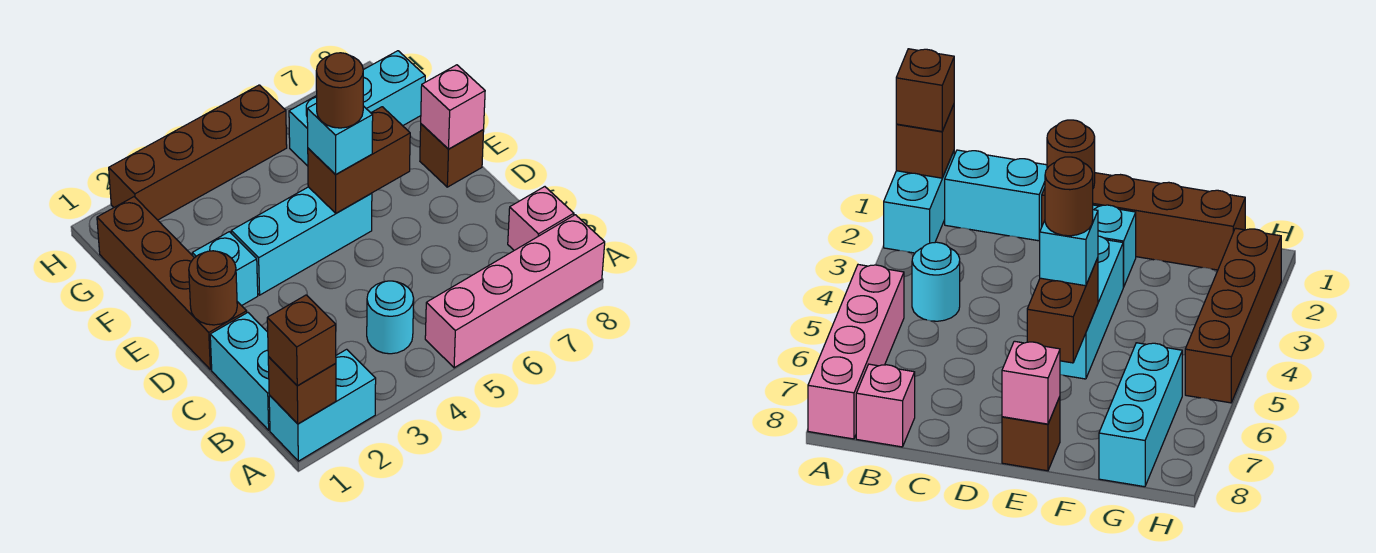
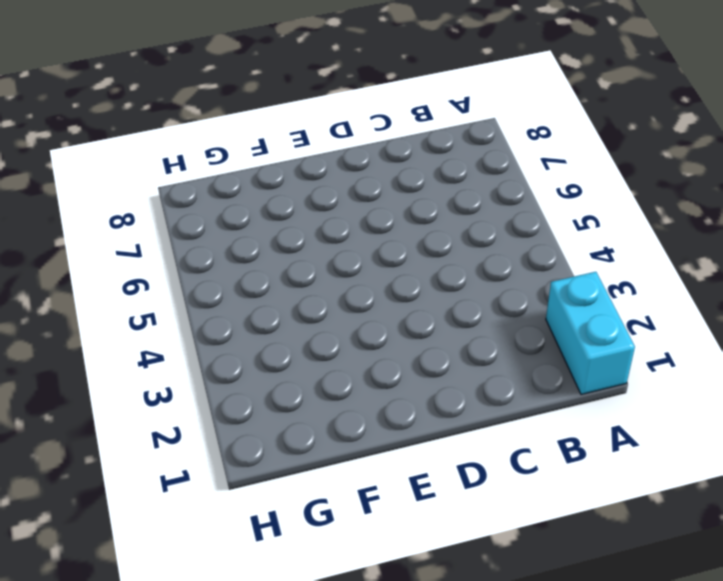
none -> pink 1x4 brick [425,215,605,368]
none -> cyan 1x2 brick [210,313,270,430]
none -> cyan 1x1 round brick [367,281,414,354]

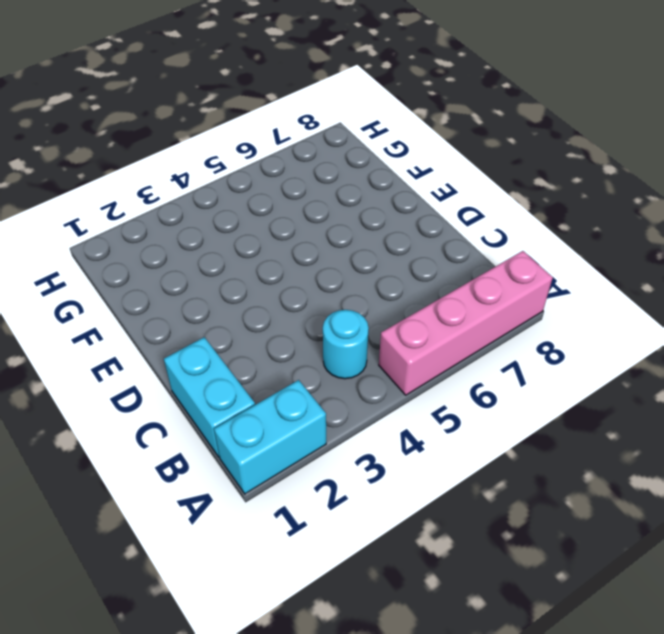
none -> pink 1x1 brick [508,187,574,250]
none -> brown 1x4 brick [97,197,247,370]
none -> cyan 1x1 brick [192,232,258,306]

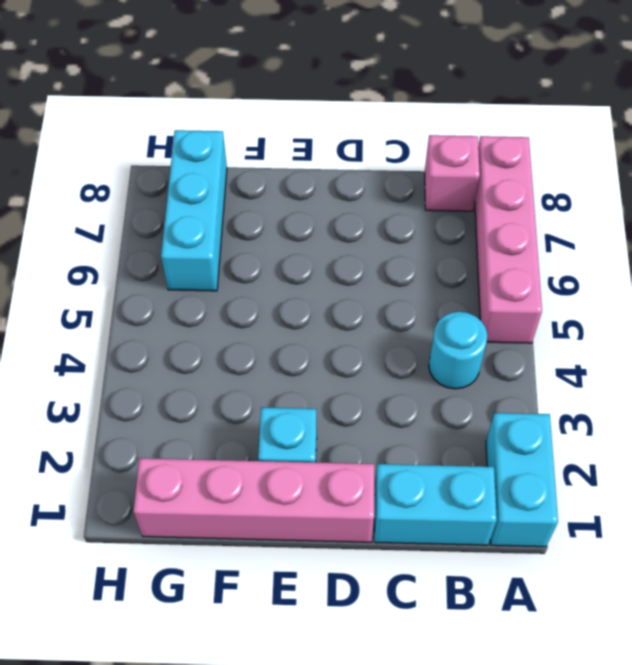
pink 1x4 brick [133,458,374,542] -> brown 1x4 brick [97,197,247,370]
none -> cyan 1x3 brick [231,187,372,295]
none -> brown 1x1 brick [420,124,484,187]
none -> brown 1x4 brick [109,85,287,220]

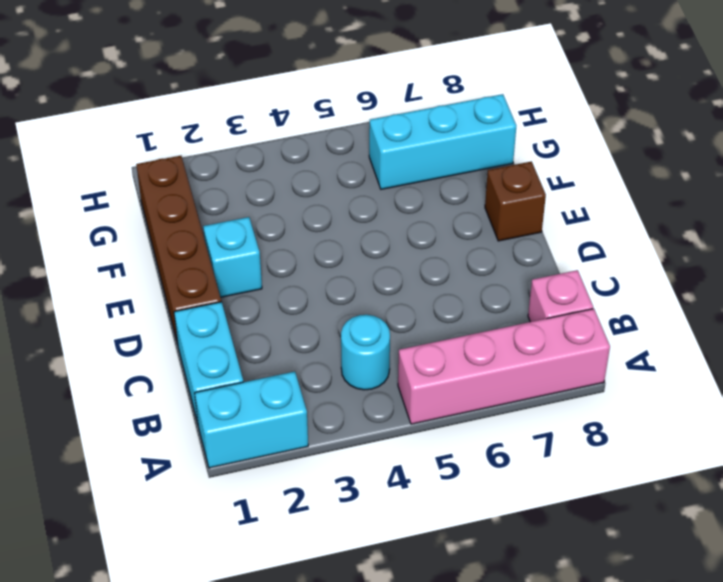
none -> cyan 1x3 brick [231,187,372,295]
none -> brown 1x4 brick [109,85,287,220]
none -> brown 1x1 brick [268,357,336,424]

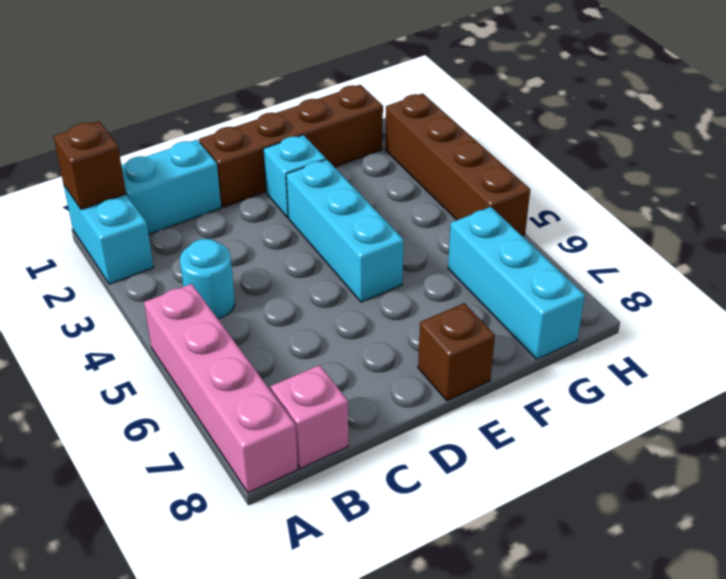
none -> brown 1x1 round brick [189,251,237,325]
none -> brown 1x2 brick [308,107,410,213]
none -> pink 1x1 brick [421,65,485,149]

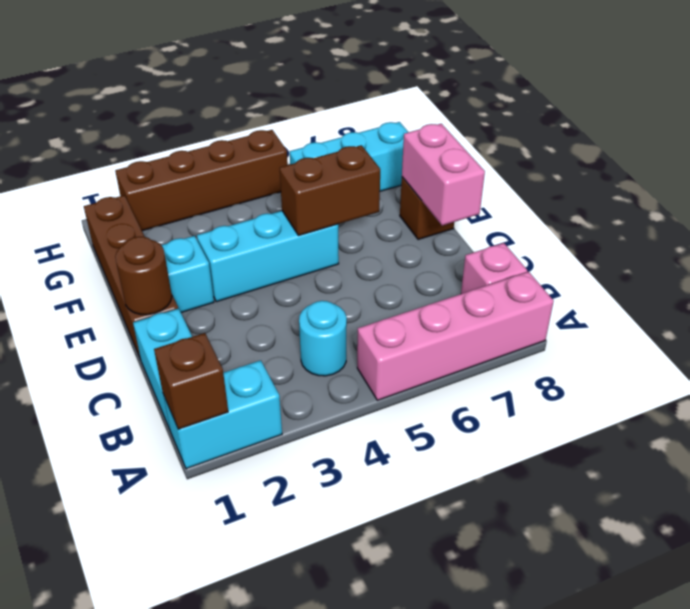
pink 1x2 brick [402,124,485,226] -> pink 1x1 brick [421,65,485,149]
none -> brown 1x1 brick [267,295,336,386]
none -> cyan 1x1 brick [307,103,373,175]
none -> brown 1x1 round brick [316,53,363,128]

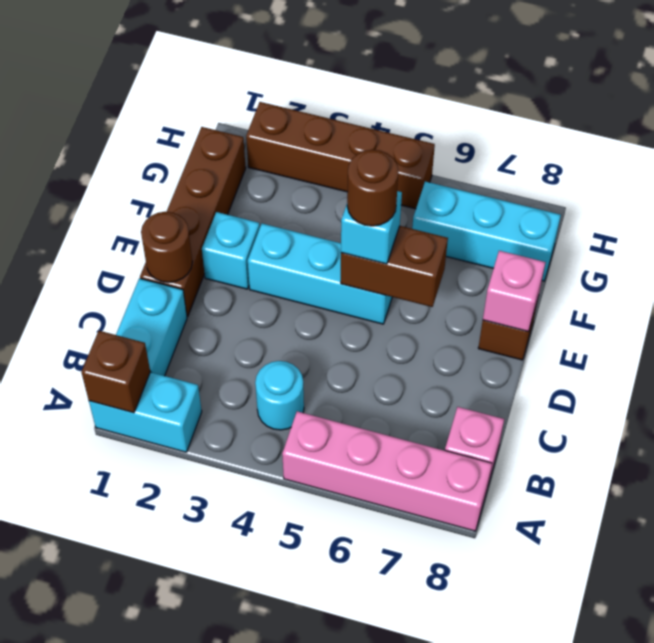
none -> brown 1x1 brick [267,295,336,386]

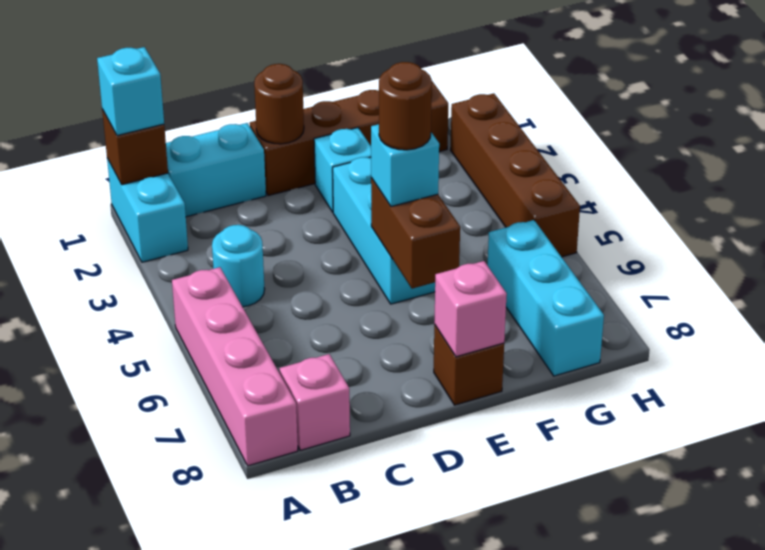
cyan 1x1 brick [97,47,164,135] -> brown 1x1 brick [267,295,336,386]

